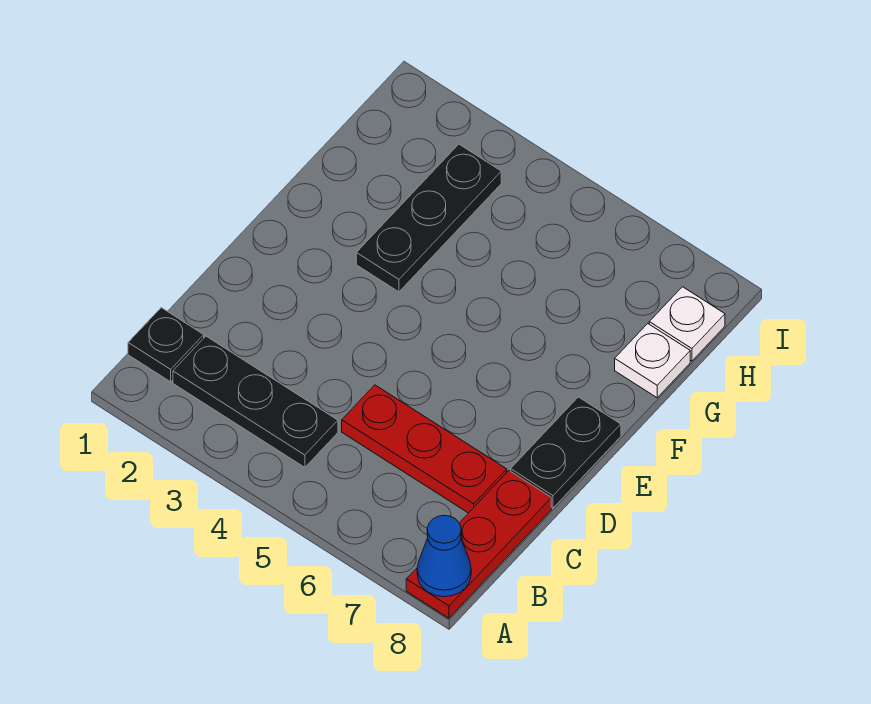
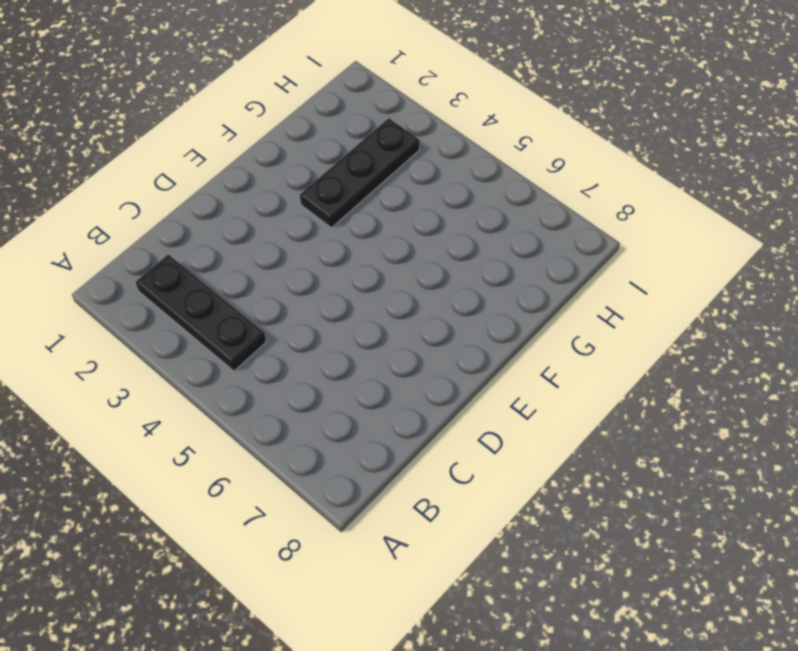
none -> red 1x3 plate [406,471,551,618]
none -> black 1x1 plate [128,308,204,382]

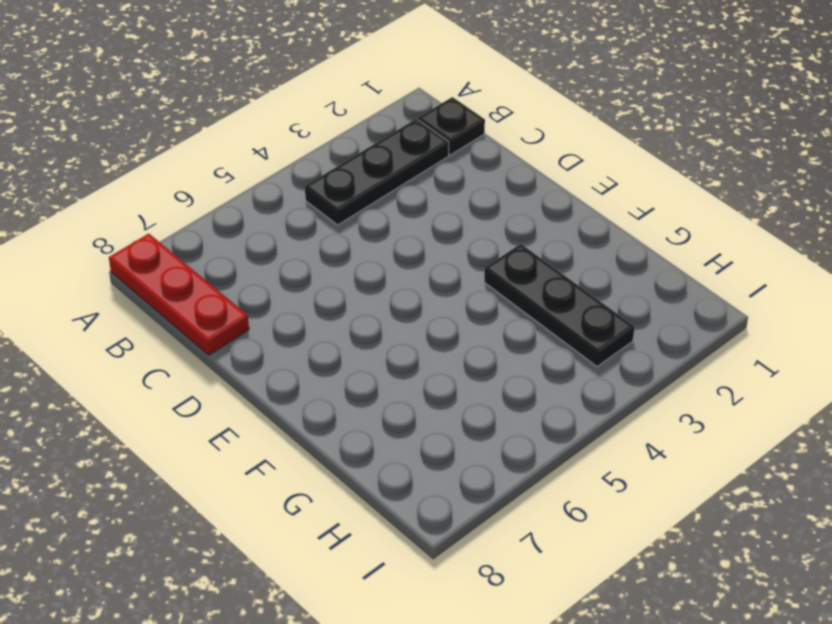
none -> red 1x3 plate [342,385,507,513]
none -> black 1x2 plate [511,397,621,508]

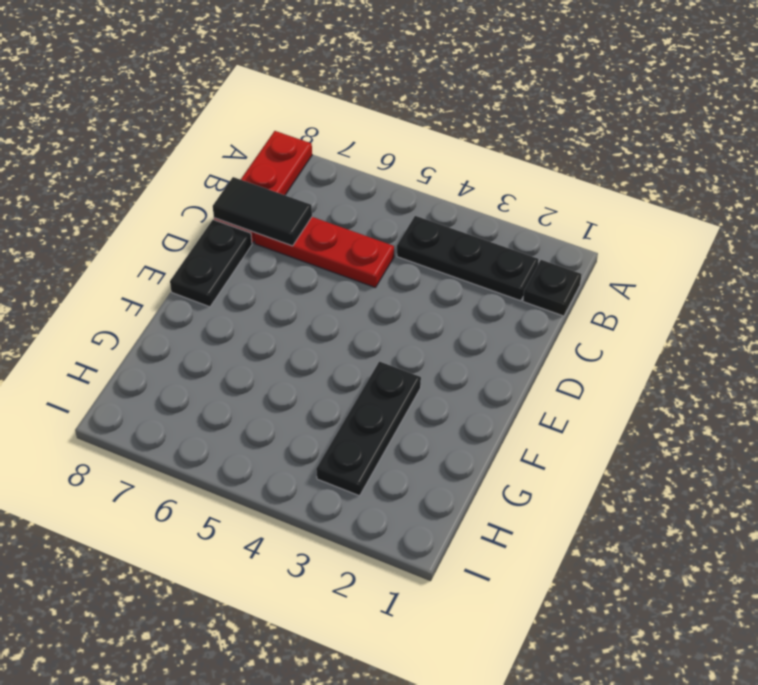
black 1x2 tile [213,177,312,246] -> none
none -> white 1x1 plate [615,324,690,398]
none -> white 1x1 plate [649,287,725,361]

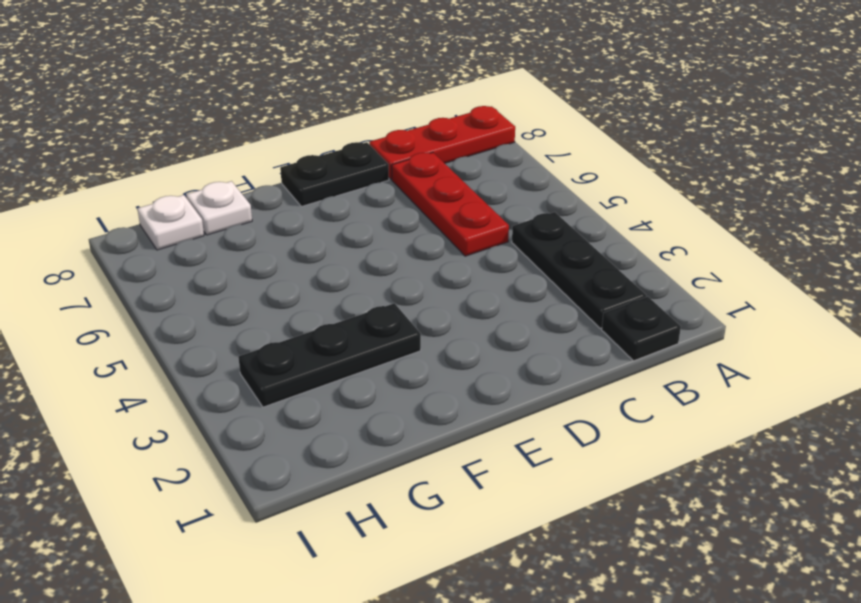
none -> blue 1x1 cone [417,515,471,597]

